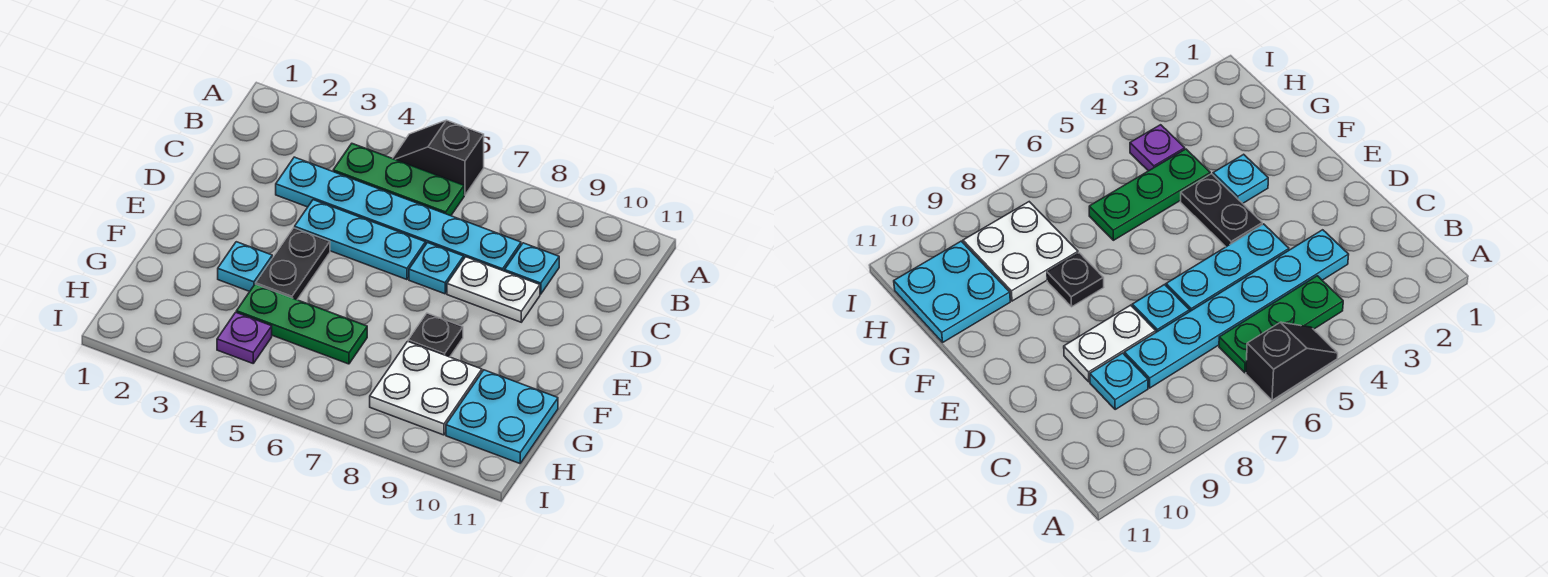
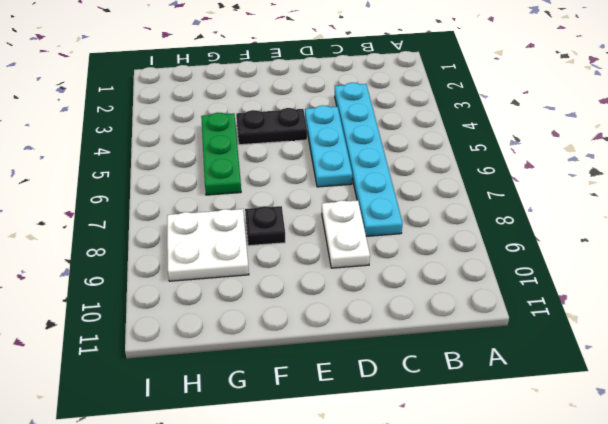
none -> black 1x2 slope [393,120,484,195]
none -> green 1x3 plate [333,144,464,216]
none -> cyan 1x1 plate [505,243,559,294]

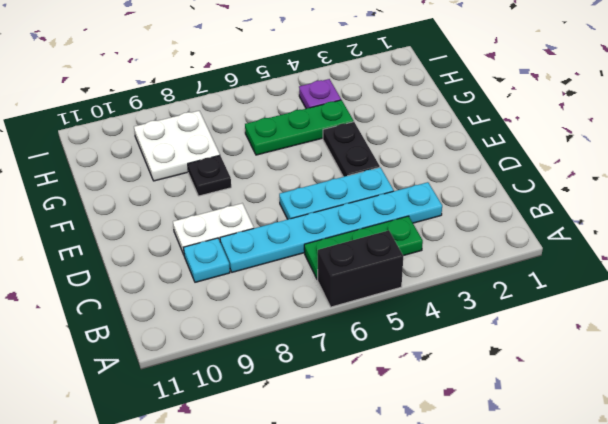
black 1x2 brick [318,230,403,307] -> black 1x2 slope [393,120,484,195]
none -> cyan 1x1 plate [409,243,464,294]
none -> cyan 1x1 plate [218,242,272,292]
none -> cyan 2x2 plate [446,370,558,464]

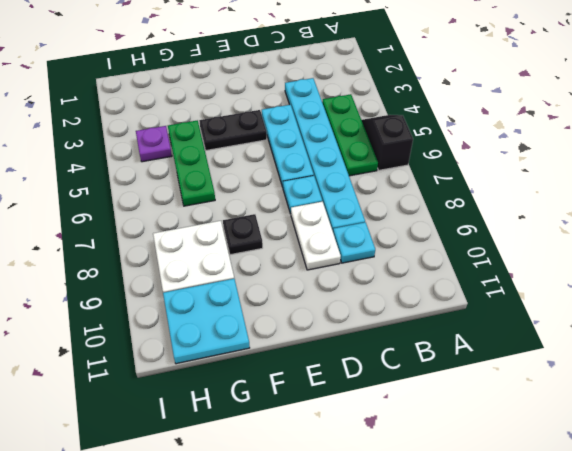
none -> cyan 1x1 plate [218,242,272,292]

